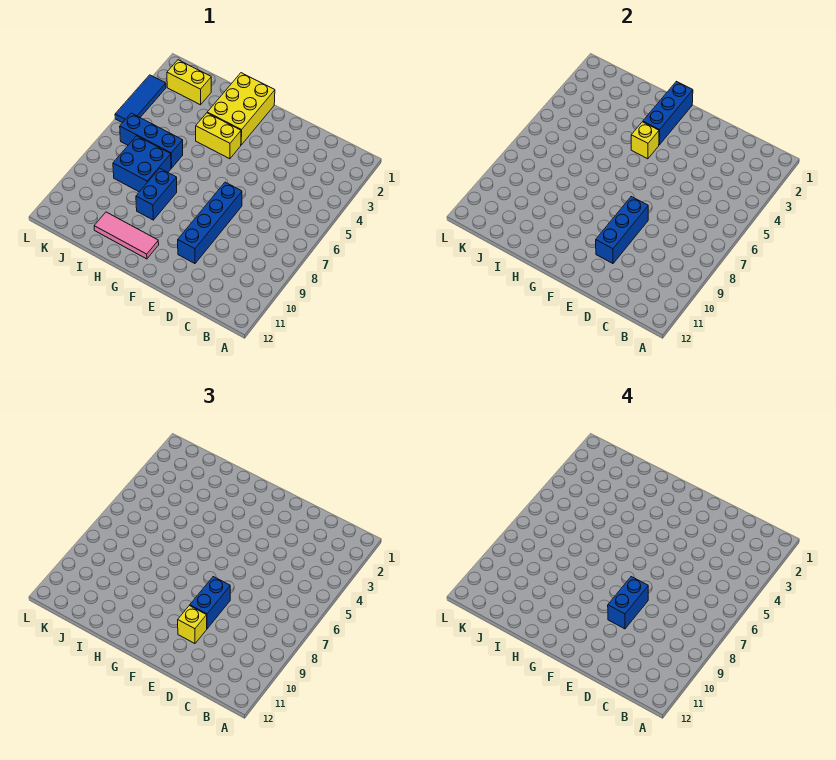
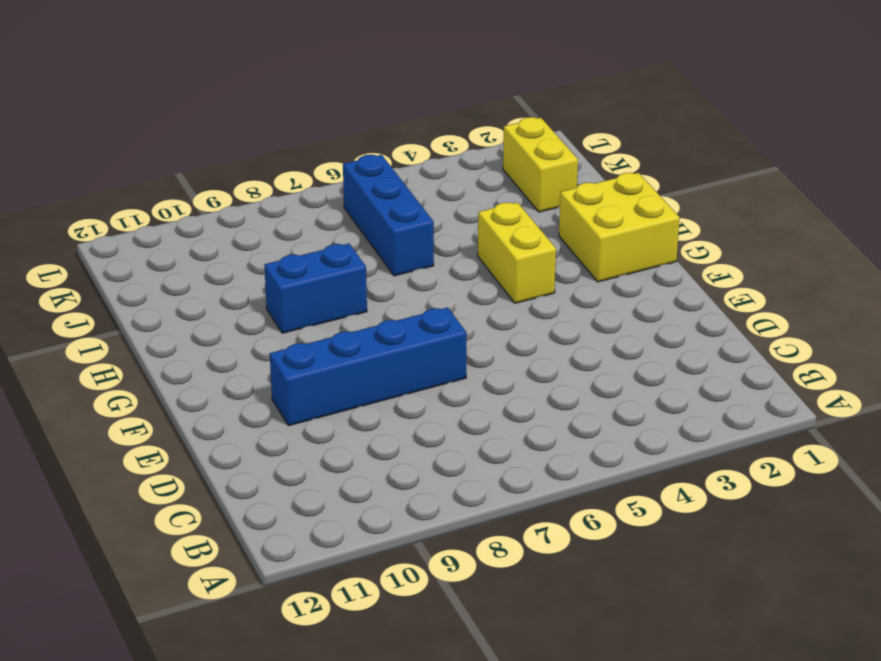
yellow 2x2 brick [559,173,680,282] -> yellow 2x3 brick [207,73,275,145]
none -> pink 1x3 tile [94,212,159,259]
none -> blue 2x2 brick [113,136,171,192]
none -> blue 1x3 tile [115,75,166,123]

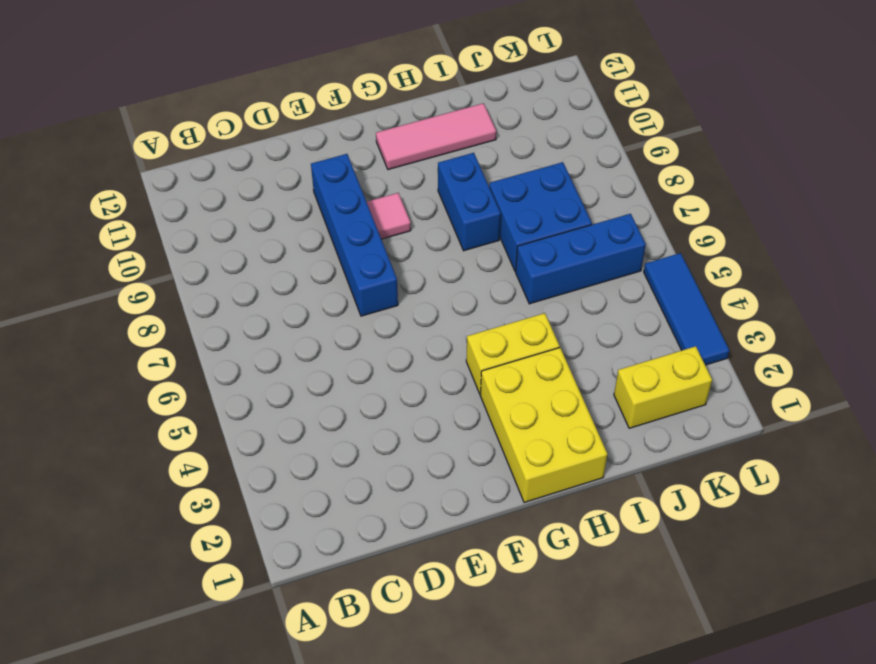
pink 1x1 tile [367,193,411,239] -> none
none -> blue 1x3 brick [596,197,648,264]
none -> blue 1x3 brick [643,81,693,145]
none -> yellow 1x1 brick [631,122,659,159]

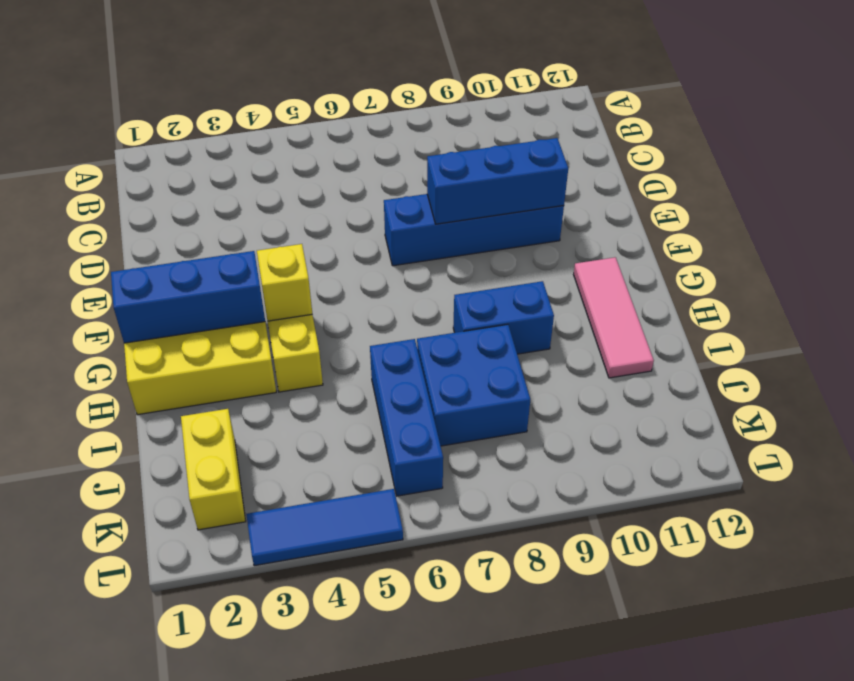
none -> blue 1x2 brick [190,577,230,629]
none -> yellow 1x1 brick [178,606,207,644]
none -> blue 1x2 brick [608,577,648,629]

